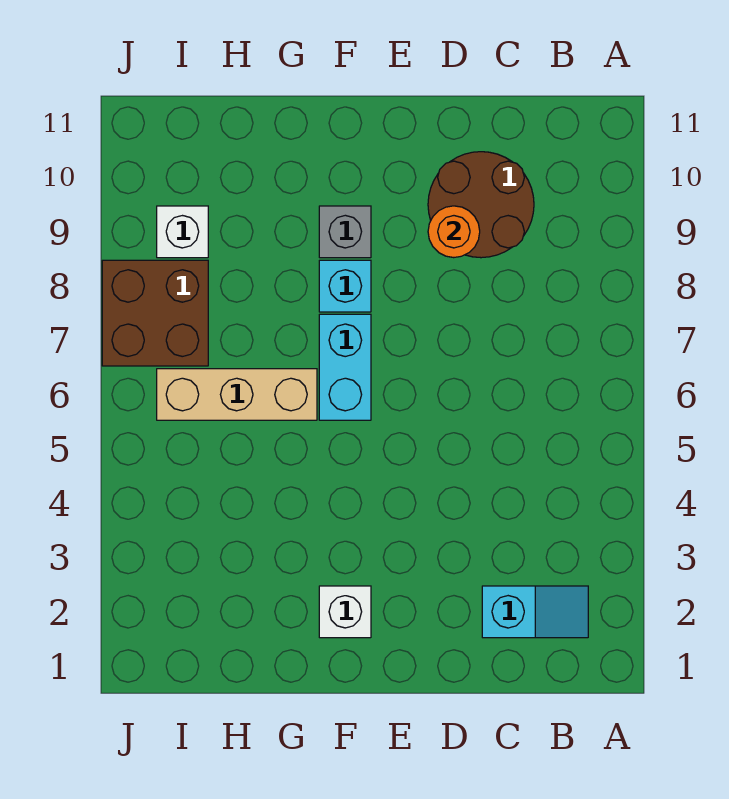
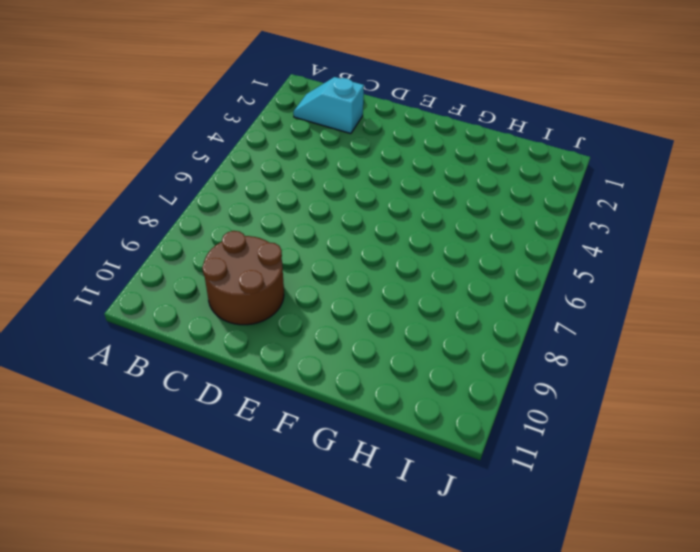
none -> white 1x1 brick [319,586,371,638]
none -> cyan 1x2 brick [319,314,371,420]

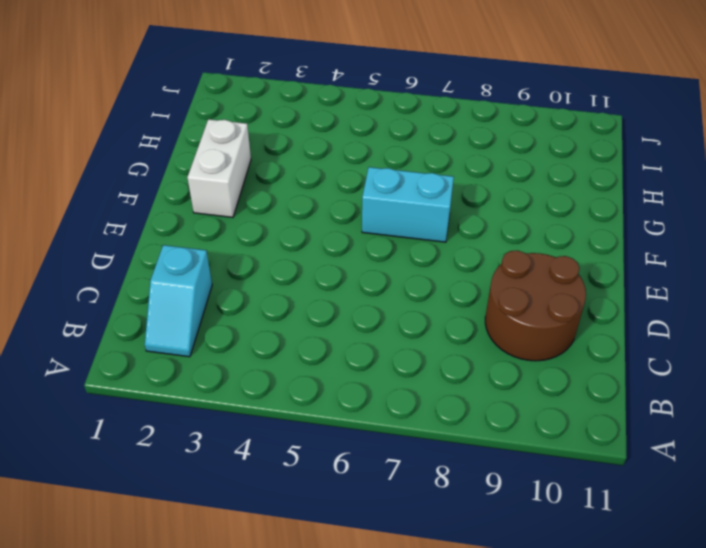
white 1x2 brick [187,119,251,217] -> white 1x1 brick [319,586,371,638]
none -> cyan 1x1 brick [319,260,371,312]
none -> grey 1x1 brick [319,206,371,258]

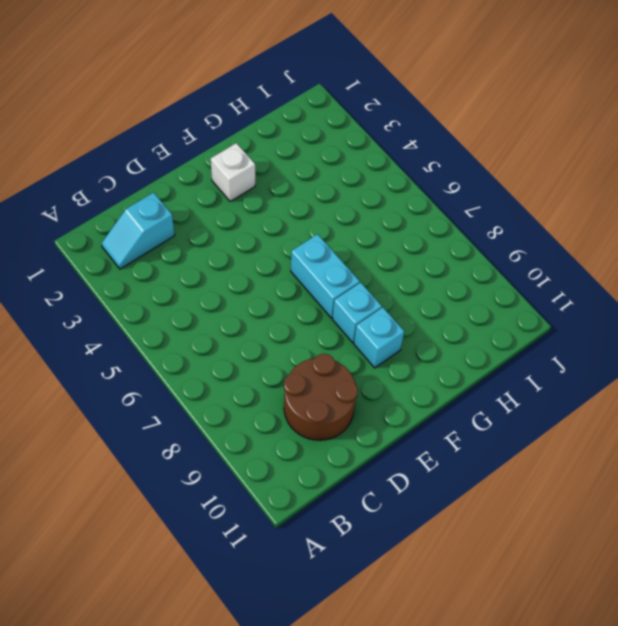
cyan 1x1 brick [354,307,404,368] -> grey 1x1 brick [319,206,371,258]
none -> tan 1x3 brick [157,369,317,420]
none -> brown 2x2 brick [102,260,208,366]

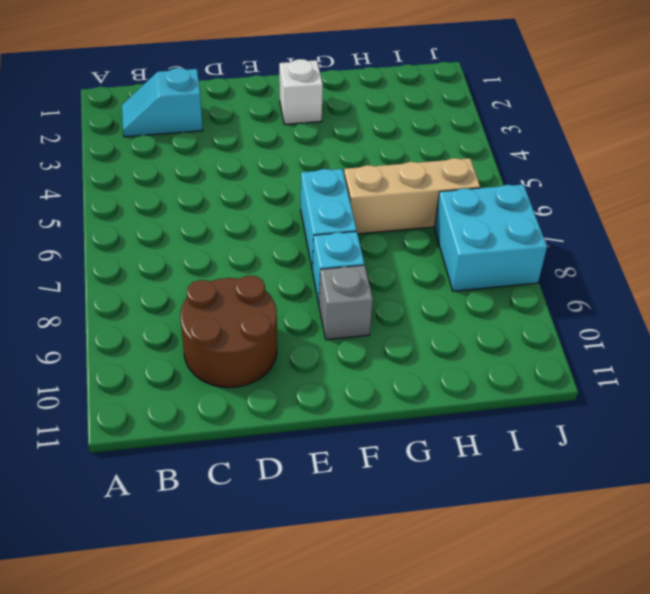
cyan 2x2 brick [434,184,547,291] -> brown 2x2 brick [102,260,208,366]
none -> white 1x1 brick [157,206,208,258]
none -> orange 1x1 round brick [428,206,480,258]

